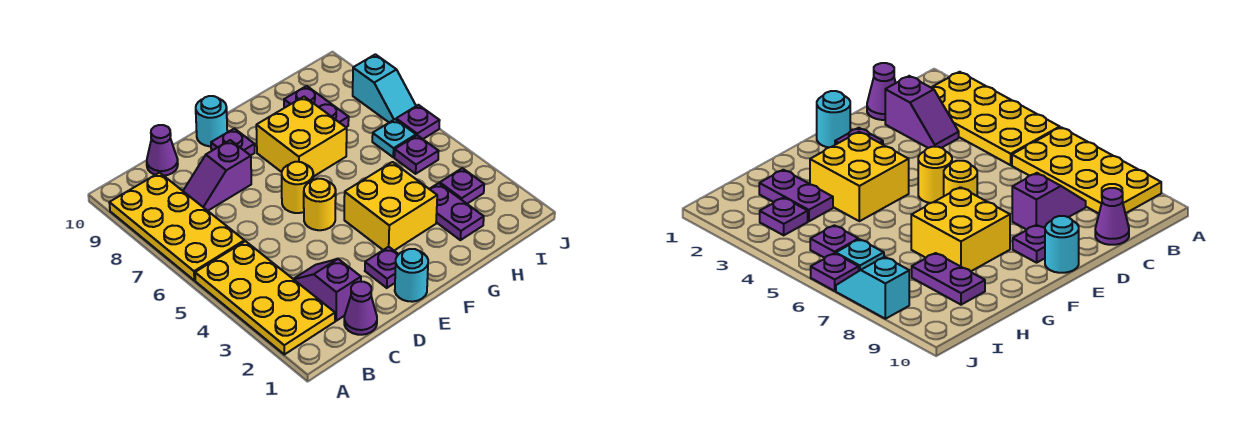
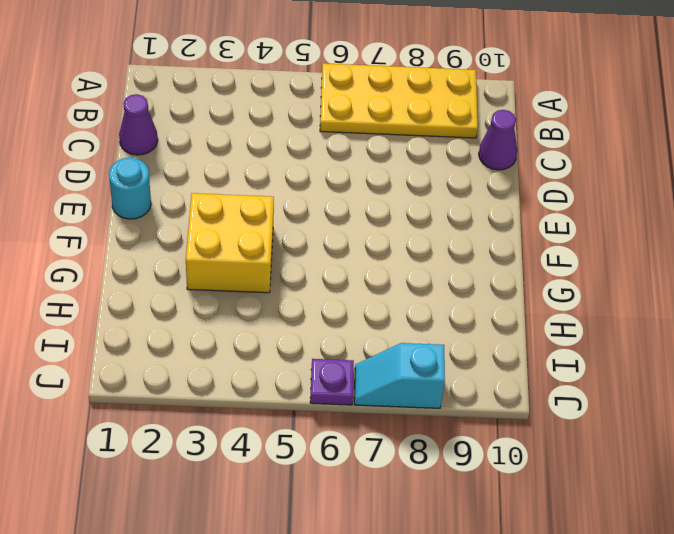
none -> yellow 2x4 plate [195,241,335,354]
none -> purple 1x2 slope [294,259,361,321]
none -> purple 1x2 slope [183,140,251,211]

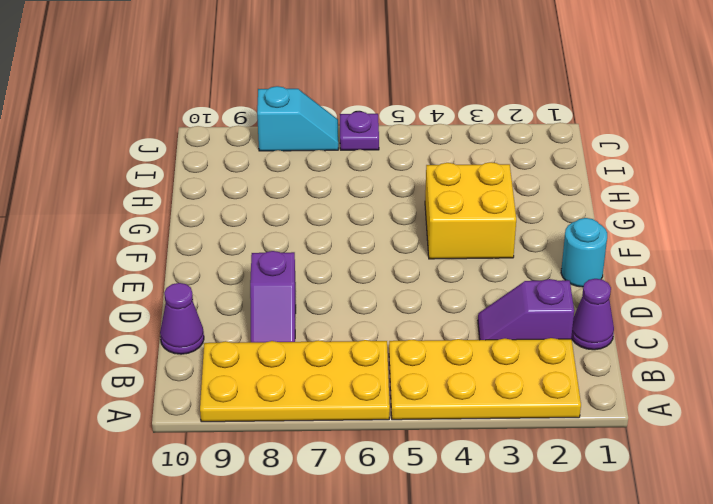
none -> purple 1x1 plate [365,247,399,288]
none -> yellow 1x1 round brick [304,179,336,230]
none -> yellow 1x1 round brick [282,162,313,213]

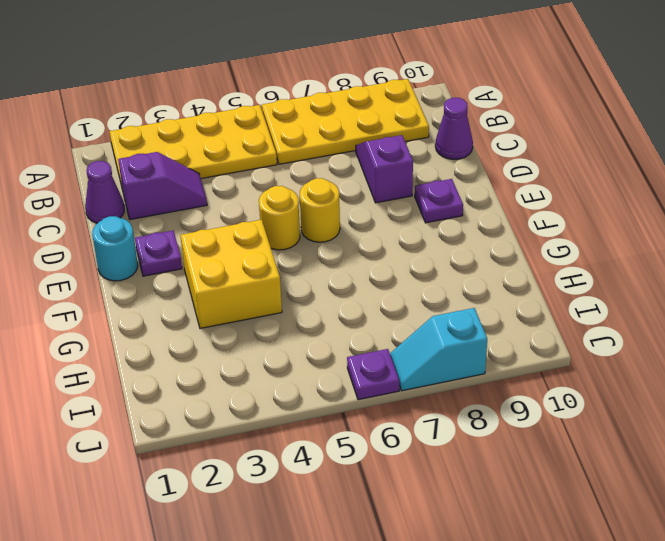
none -> cyan 1x1 round brick [196,96,227,146]
none -> yellow 2x2 brick [256,97,347,177]
none -> purple 1x2 plate [430,183,484,240]

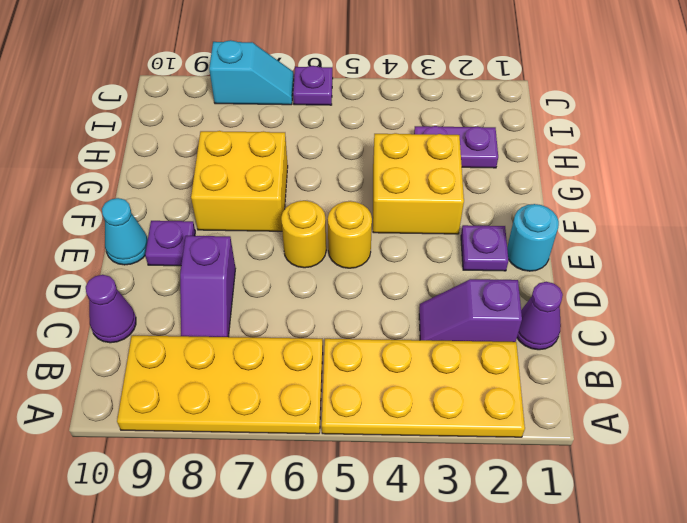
cyan 1x1 cone [102,198,148,265] -> cyan 1x1 round brick [196,96,227,146]
none -> purple 1x2 plate [284,86,349,127]
none -> purple 1x1 plate [440,168,484,204]
none -> purple 1x1 plate [394,135,439,174]

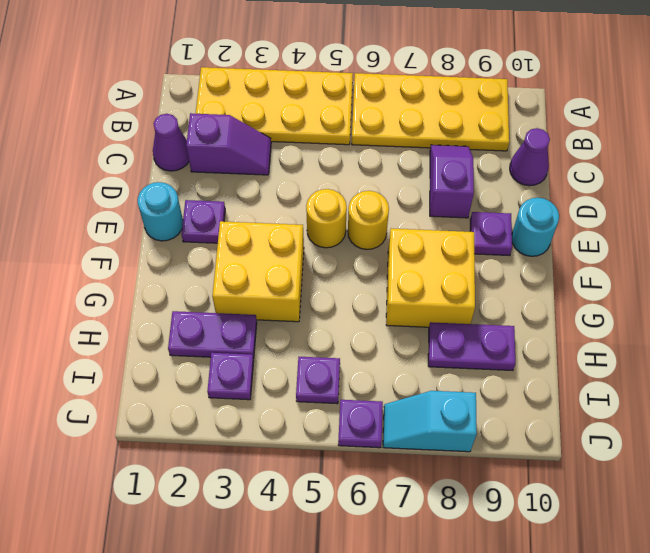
none -> cyan 1x1 plate [372,119,416,157]

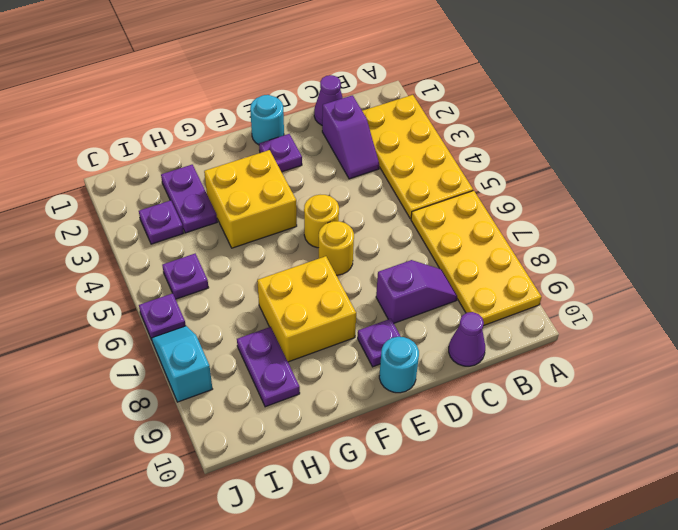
none -> cyan 1x1 plate [372,119,416,157]

